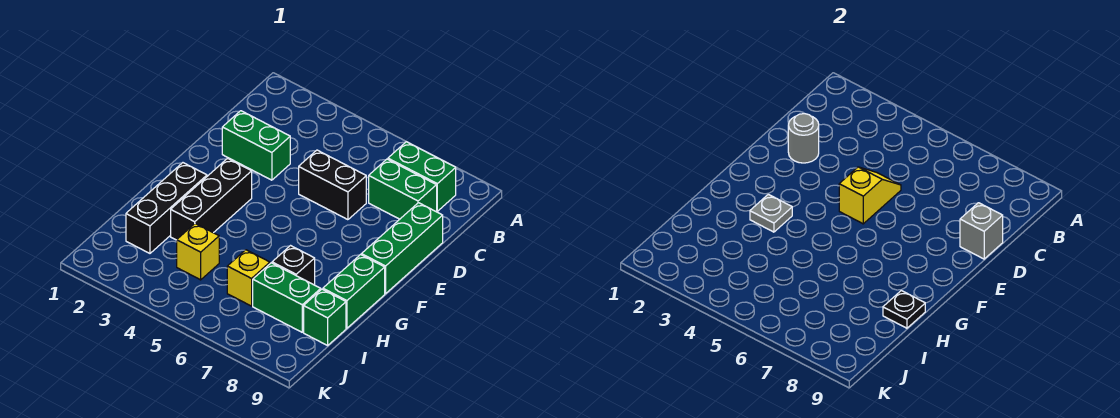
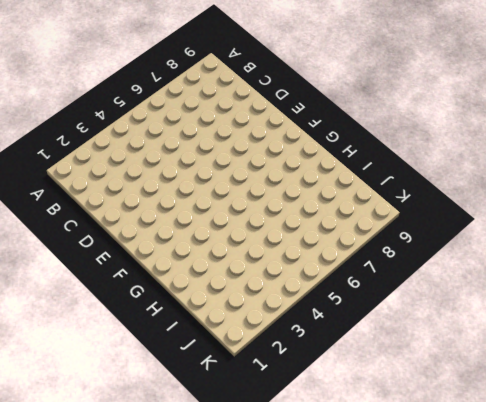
none -> green 1x2 brick [388,142,456,211]
none -> green 1x2 brick [369,159,437,219]
none -> green 1x2 brick [222,111,290,180]

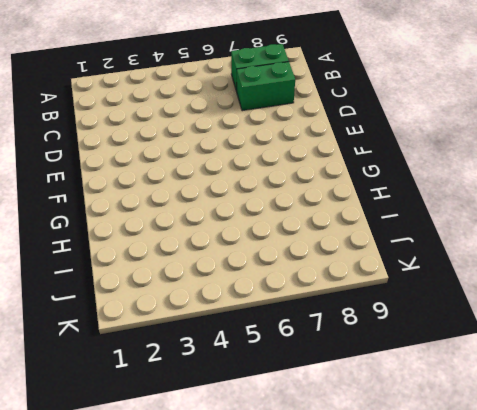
none -> green 1x2 brick [222,111,290,180]
none -> black 1x2 brick [299,150,366,220]
none -> green 1x3 brick [361,203,443,294]

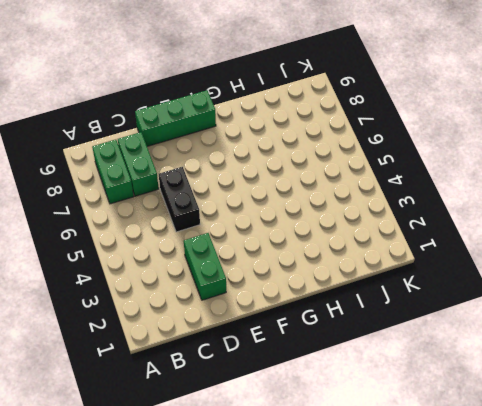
none -> black 1x3 brick [171,158,252,240]
none -> black 1x3 brick [126,163,207,253]
none -> green 1x2 brick [323,255,385,328]

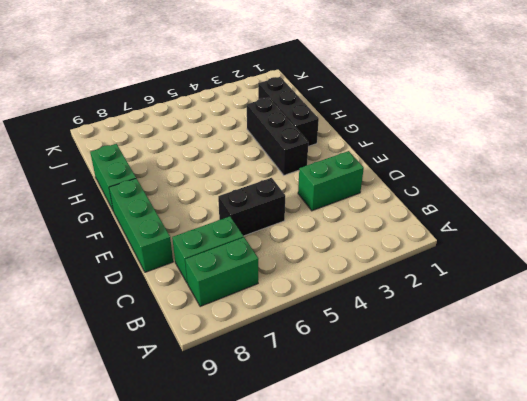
none -> black 1x1 brick [272,246,315,285]
none -> yellow 1x1 brick [177,224,219,280]
none -> yellow 1x1 brick [227,250,270,306]

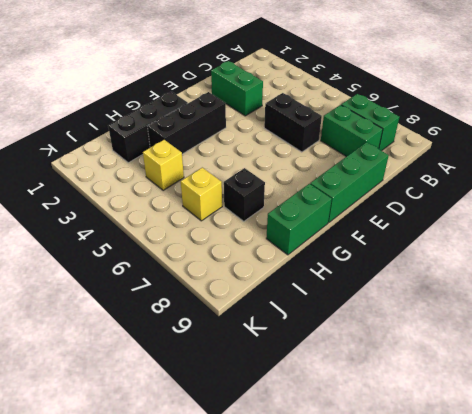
none -> green 1x2 brick [253,263,321,332]
none -> green 1x1 brick [304,289,346,345]
none -> grey 1x1 round brick [788,114,819,163]

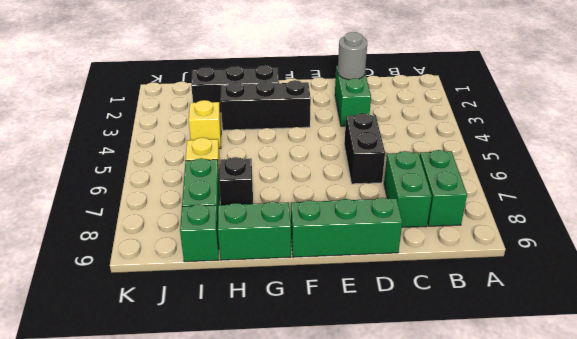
none -> yellow 1x2 slope [839,167,901,224]
none -> grey 1x1 brick [960,203,1003,259]
none -> grey 1x1 plate [750,194,792,232]

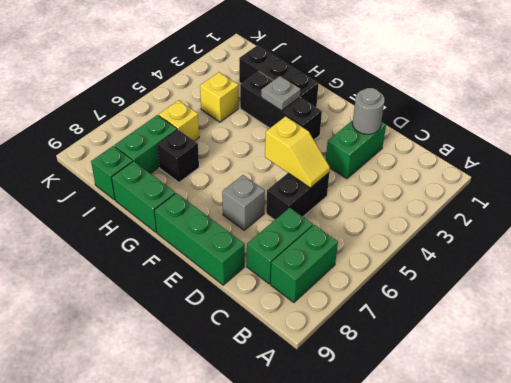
grey 1x1 brick [222,175,265,230] -> grey 1x1 brick moved to [960,203,1003,259]
none -> black 1x1 plate [883,291,925,328]

